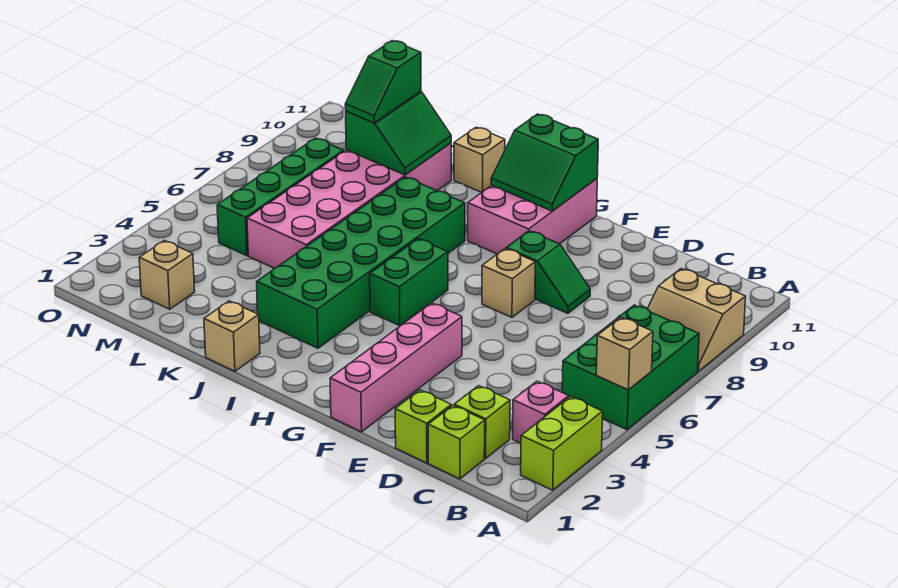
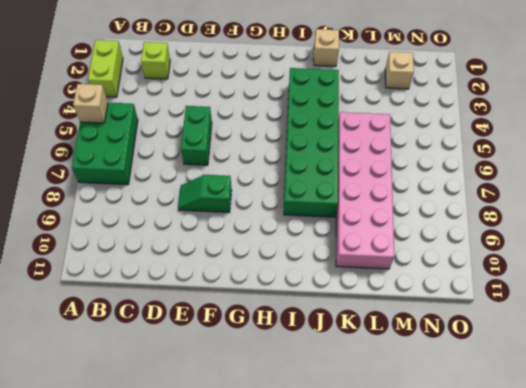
green 1x2 brick [181,106,212,165] -> green 1x2 brick moved to [370,239,448,326]
none -> tan 2x2 slope [648,269,746,371]
none -> pink 1x1 brick [513,381,569,443]
none -> lime 1x1 brick [428,405,485,479]

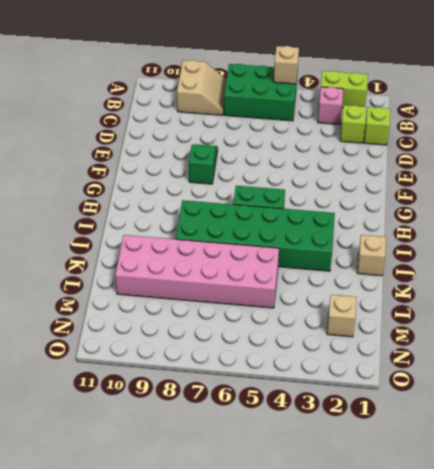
none -> lime 1x1 brick [395,390,451,463]
none -> pink 1x4 brick [330,303,462,432]
none -> tan 1x1 brick [482,249,535,317]

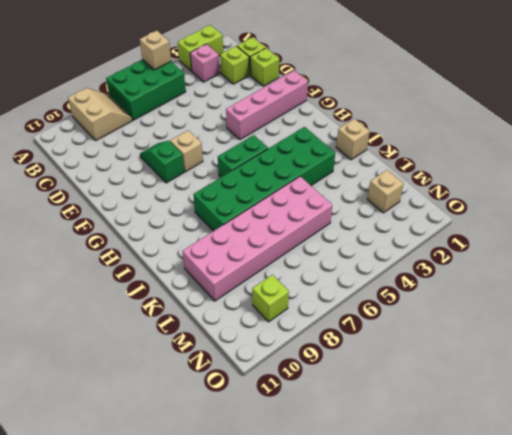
lime 1x1 brick [252,275,289,322] -> none
none -> pink 2x3 brick [468,179,597,254]
none -> tan 1x1 brick [454,127,505,192]
none -> green 1x4 brick [217,138,344,256]

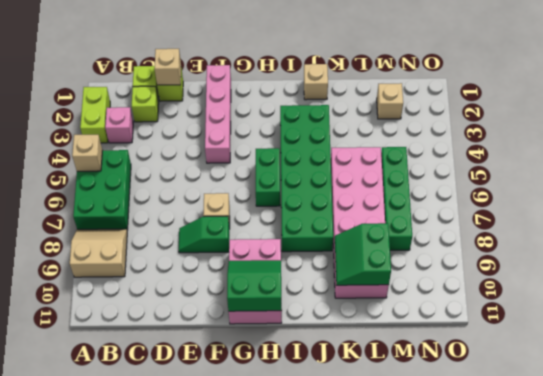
tan 1x1 brick [155,49,181,85] -> tan 1x1 brick moved to [454,127,505,192]
none -> green 1x2 slope [345,41,421,123]

